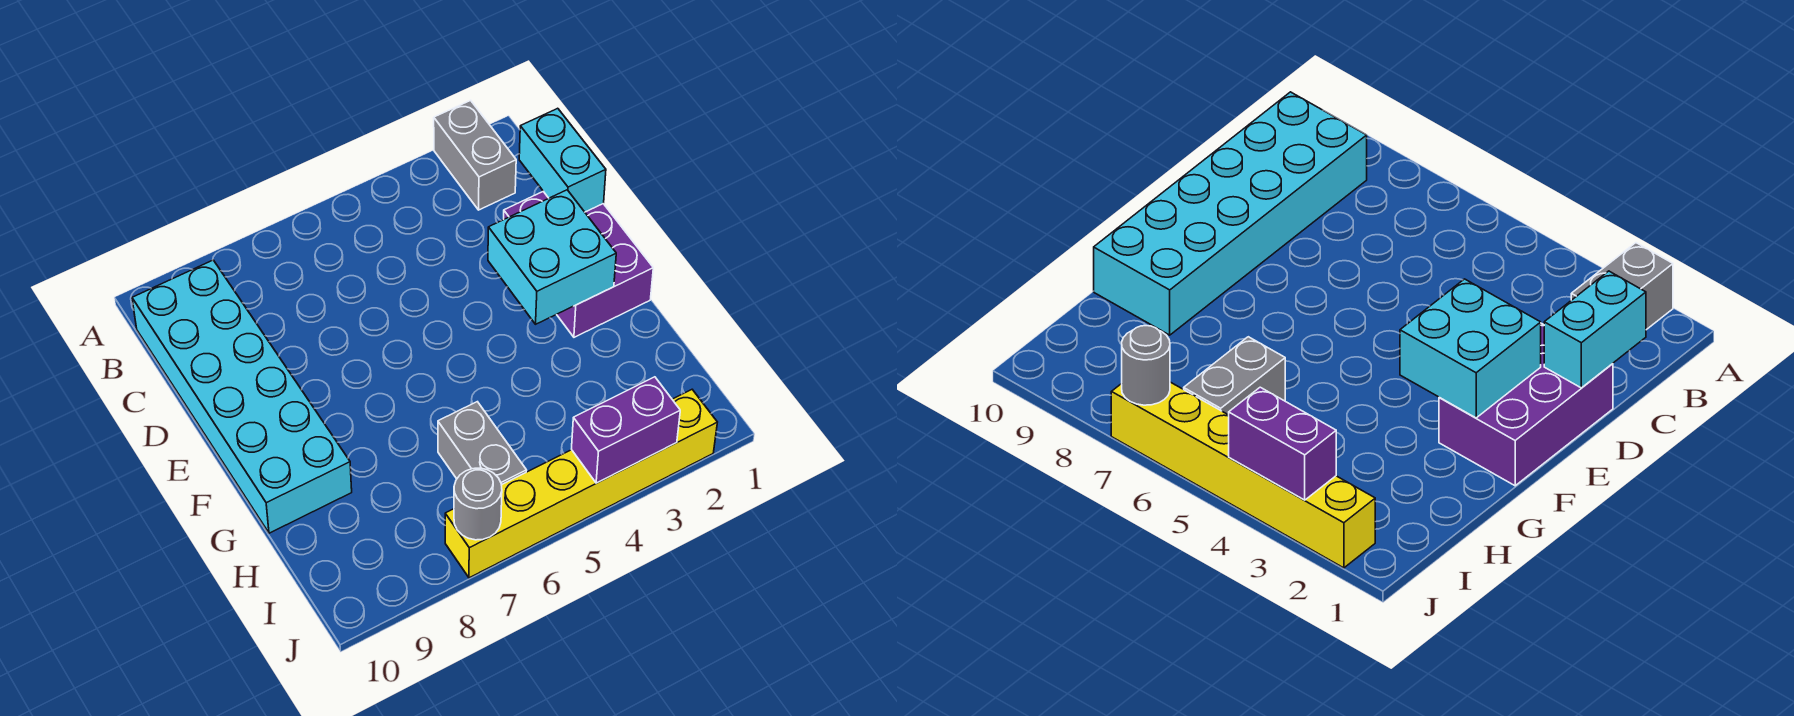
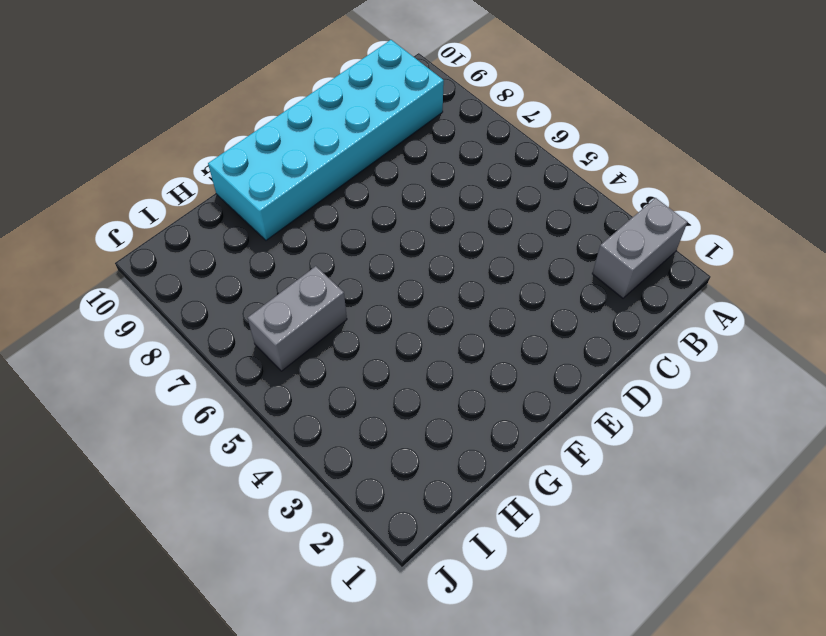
none -> purple 2x3 brick [504,191,653,337]
none -> yellow 1x6 brick [445,390,717,578]

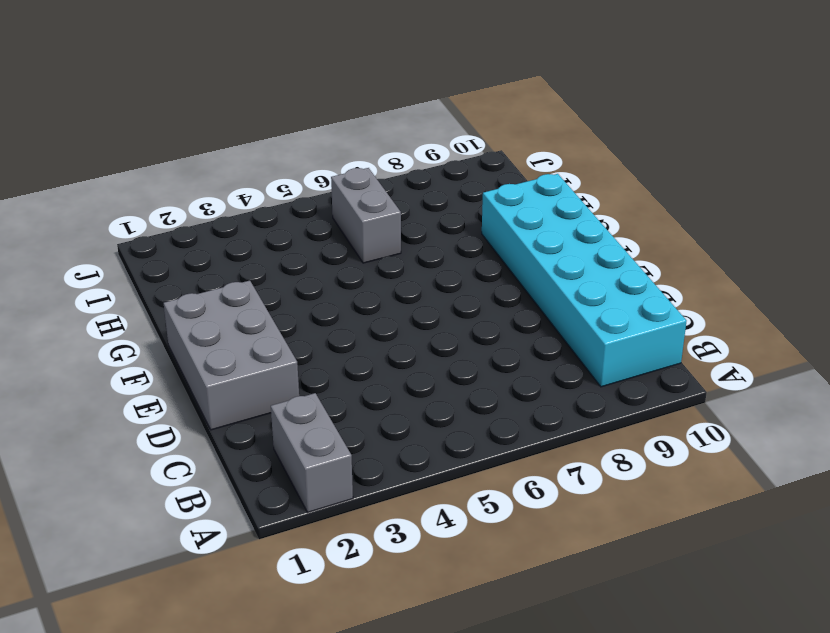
grey 2x3 brick [164,281,299,430] -> purple 2x3 brick [504,191,653,337]
none -> yellow 1x6 brick [445,390,717,578]
none -> cyan 1x2 brick [519,108,606,212]

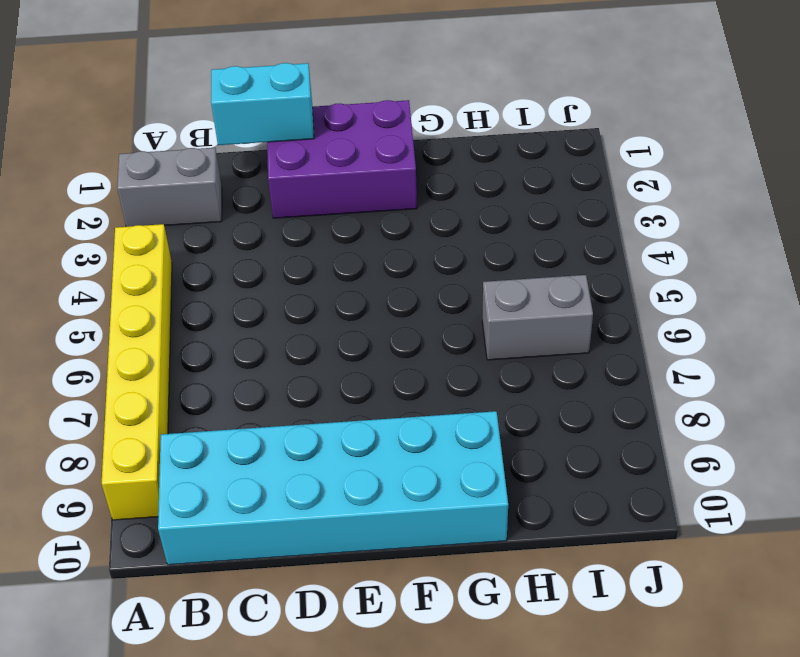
yellow 1x6 brick [102,224,172,520] -> yellow 1x6 brick moved to [445,390,717,578]
none -> cyan 2x2 brick [488,190,616,324]
none -> purple 1x2 brick [572,377,680,483]

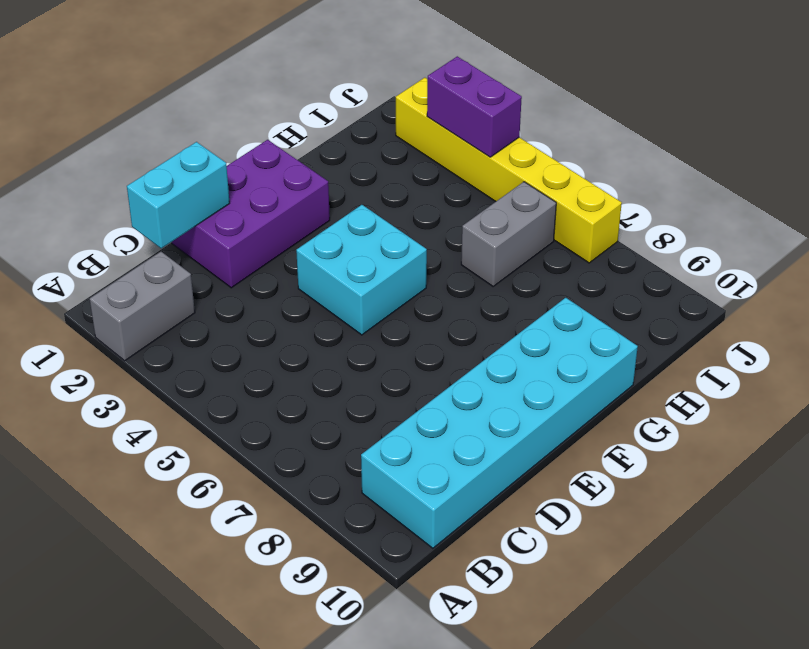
cyan 2x2 brick [296,205,427,335] -> cyan 2x2 brick moved to [488,190,616,324]
none -> grey 1x1 round brick [454,468,502,540]

